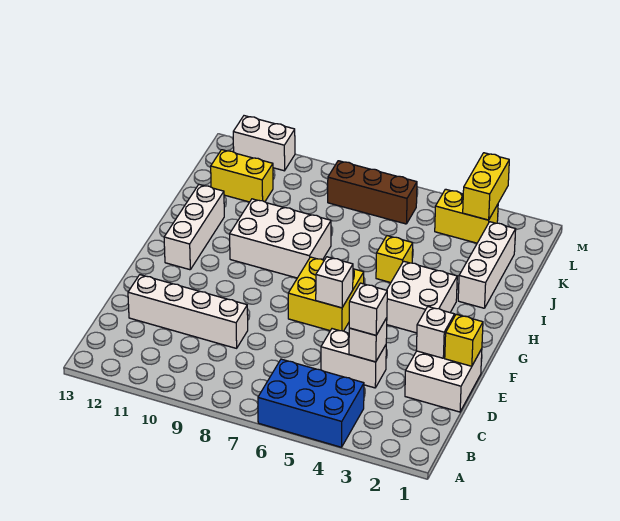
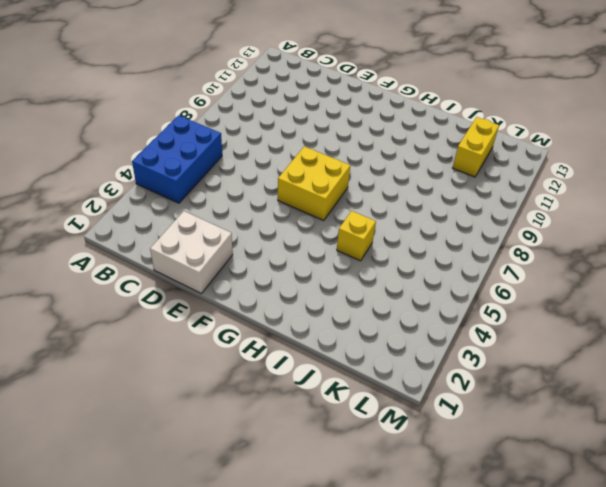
none -> white 1x2 brick [321,329,386,388]
none -> white 1x4 brick [128,275,248,348]
none -> white 2x2 brick [387,261,457,333]

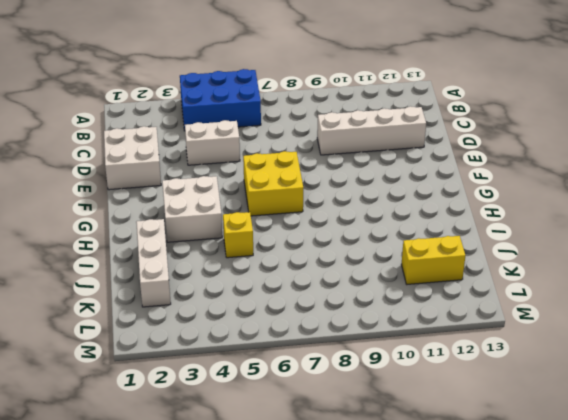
none -> white 1x3 brick [164,185,224,270]
none -> white 2x3 brick [230,199,331,278]
none -> yellow 1x2 brick [435,189,498,243]

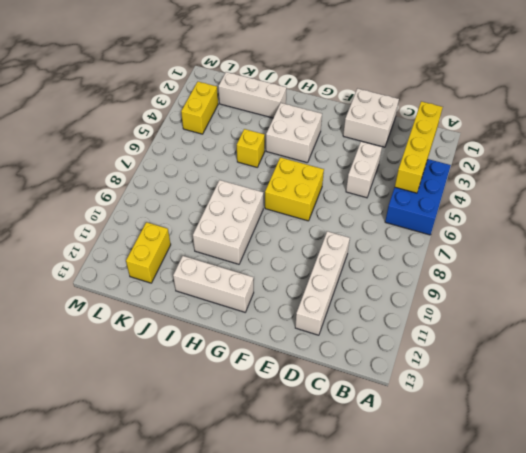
yellow 1x4 brick [395,101,443,193] -> none
none -> brown 1x3 brick [328,161,417,224]
none -> white 1x2 brick [233,116,295,171]
none -> white 1x1 brick [349,318,387,362]

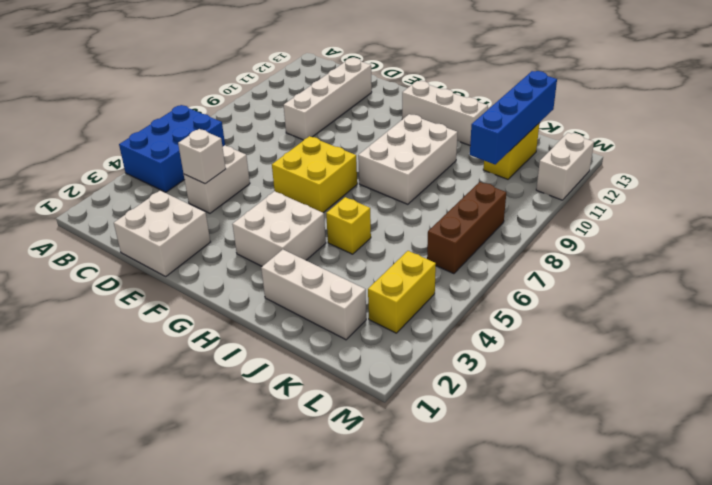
blue 1x4 brick [470,71,557,164] -> none
none -> yellow 1x1 brick [445,314,483,366]
none -> white 1x1 brick [416,307,454,358]
none -> white 1x1 brick [316,257,353,308]

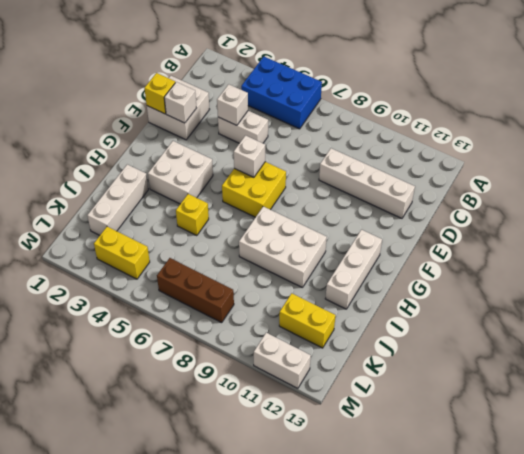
none -> yellow 1x2 brick [463,153,509,220]
none -> white 1x1 brick [349,283,387,335]

